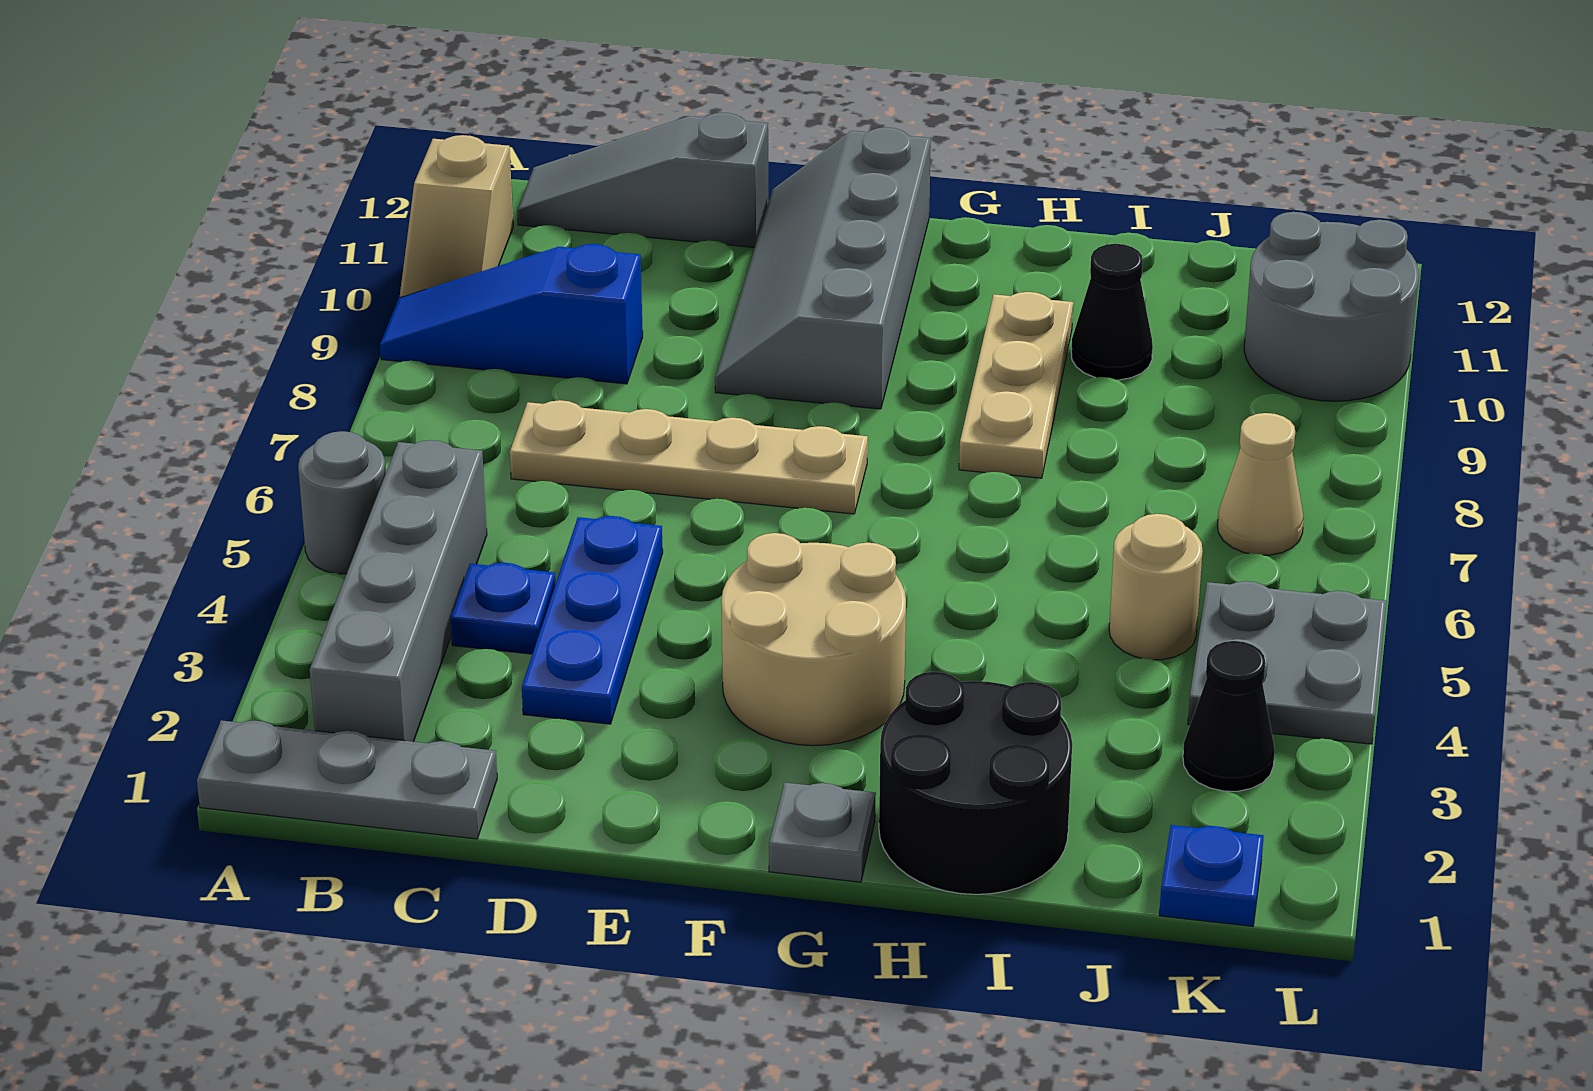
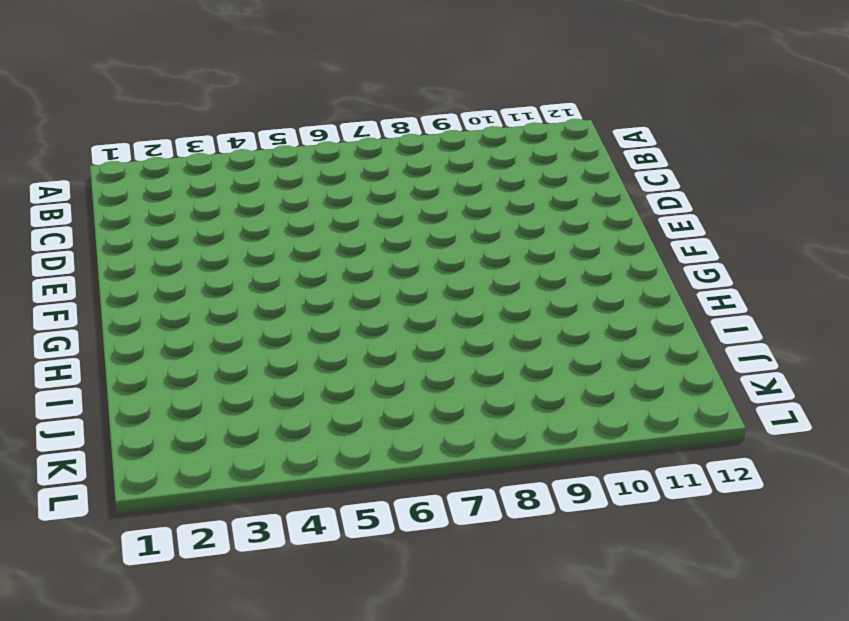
none -> grey 1x3 plate [197,720,497,839]
none -> grey 1x1 round brick [298,431,386,574]
none -> blue 1x3 slope [380,244,643,384]

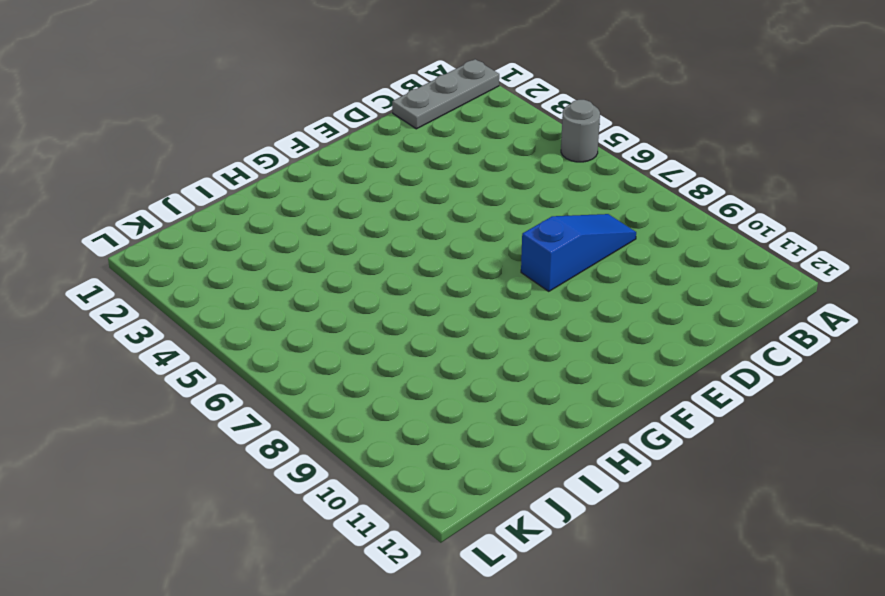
blue 1x3 slope [521,214,636,291] -> blue 1x3 slope moved to [380,244,643,384]
none -> tan 1x2 slope [400,135,513,298]
none -> grey 1x4 brick [310,440,487,742]
none -> grey 1x3 slope [517,113,769,247]

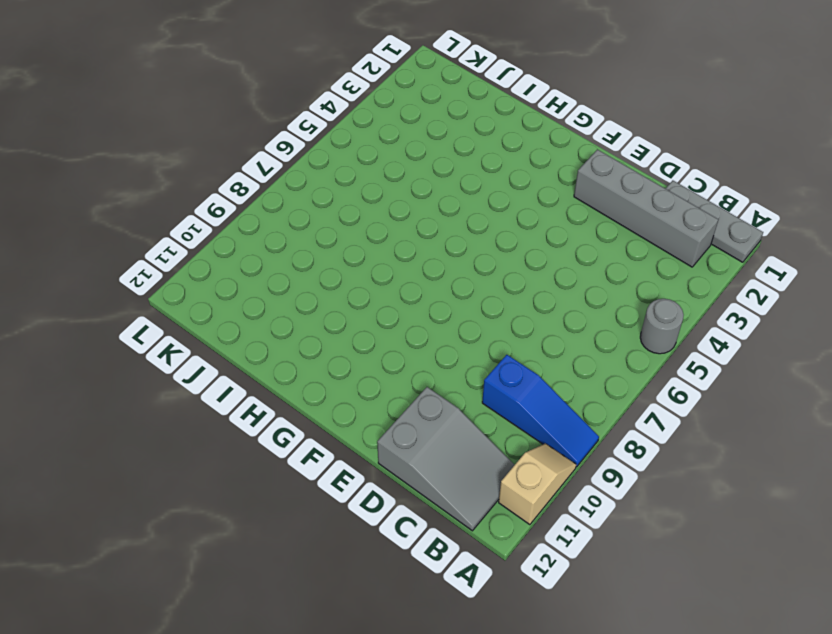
grey 1x4 brick [574,150,719,267] -> grey 1x4 brick turned to [310,440,487,742]
grey 2x3 slope [377,387,514,531] -> grey 1x3 slope [517,113,769,247]
none -> blue 1x1 plate [451,563,555,654]
none -> tan 1x4 plate [510,400,868,514]
none -> blue 1x3 plate [522,516,663,724]

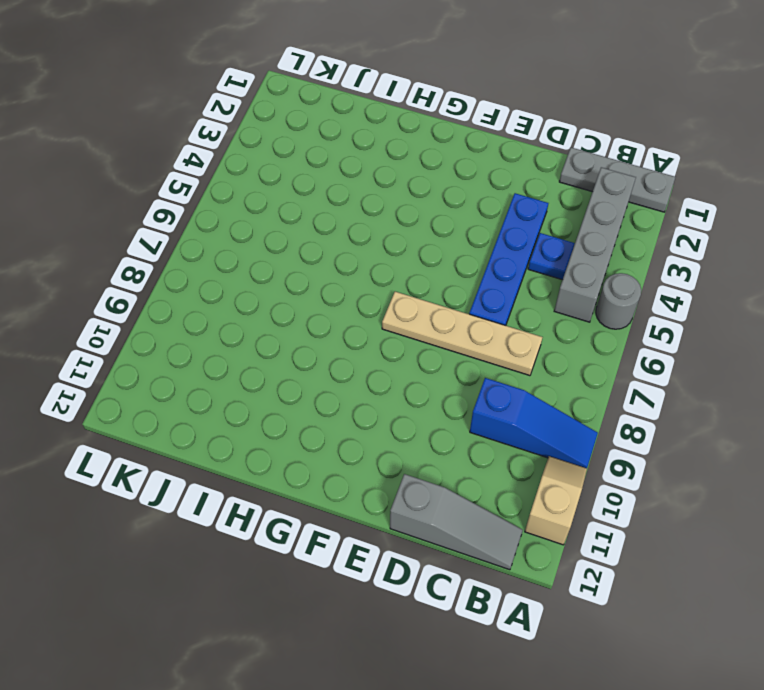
blue 1x4 plate [469,193,548,326] -> blue 1x3 plate [522,516,663,724]
none -> grey 2x4 slope [715,127,931,409]
none -> tan 2x2 round brick [721,533,906,746]
none -> grey 1x1 plate [769,783,876,882]

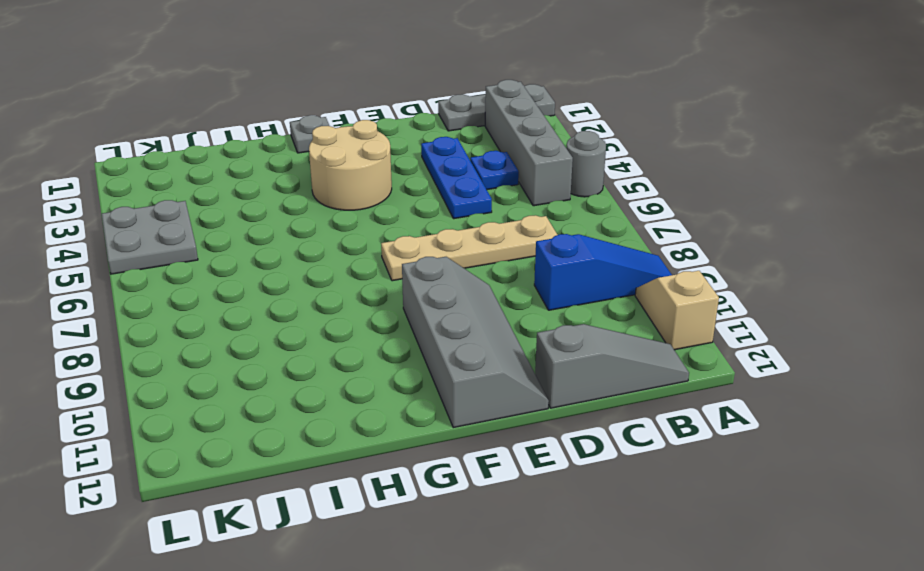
none -> black 2x2 round brick [879,672,1072,894]
none -> tan 1x3 plate [959,292,1073,478]
none -> black 1x1 cone [1071,244,1153,380]

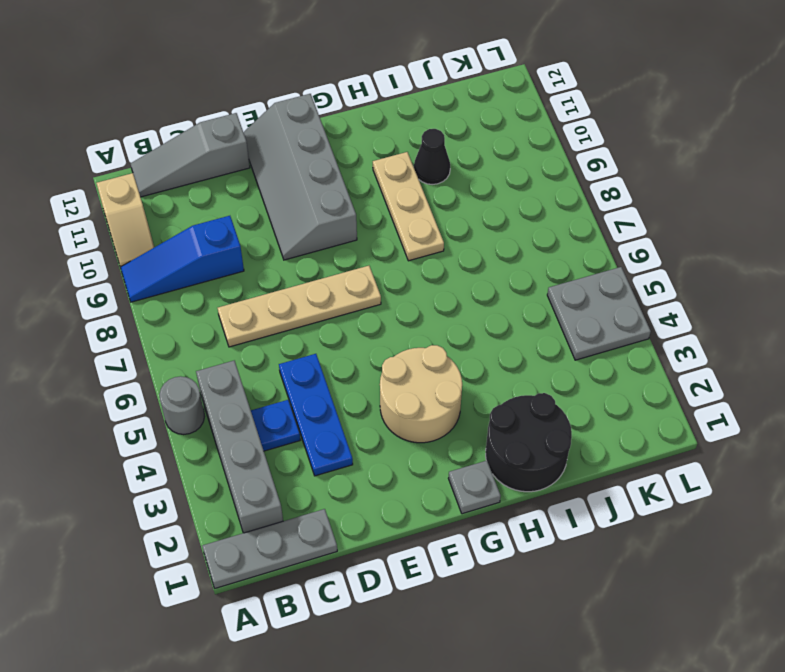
none -> tan 1x1 round brick [1109,514,1203,660]
none -> blue 1x1 plate [1159,825,1264,926]
none -> black 1x1 cone [1183,641,1275,791]

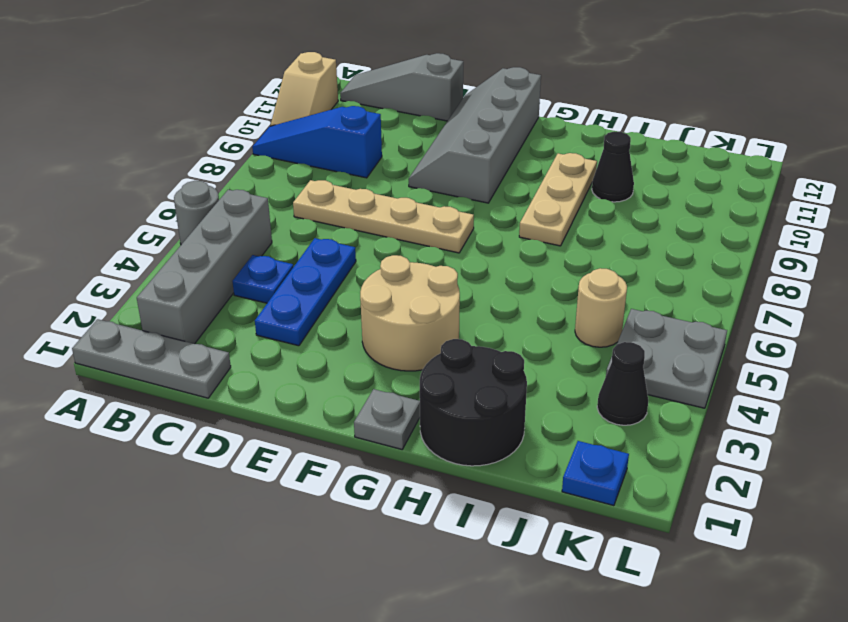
none -> tan 1x1 cone [1218,413,1304,555]
none -> grey 2x2 round brick [1244,212,1419,401]

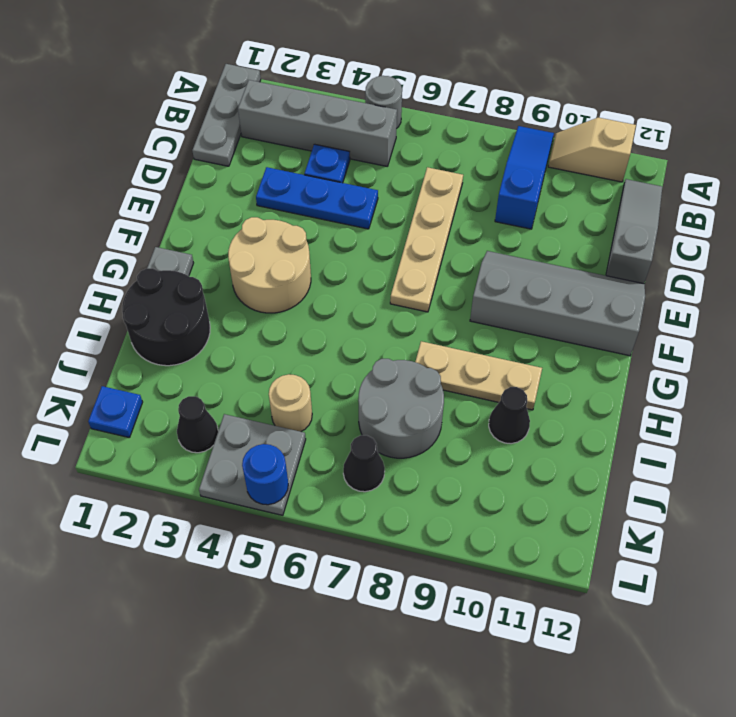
grey 2x2 round brick [358,358,444,458] -> grey 2x2 round brick moved to [1244,212,1419,401]
black 1x1 cone [343,435,385,492] -> tan 1x1 cone [1218,413,1304,555]
blue 1x1 round brick [242,444,288,505] -> none

